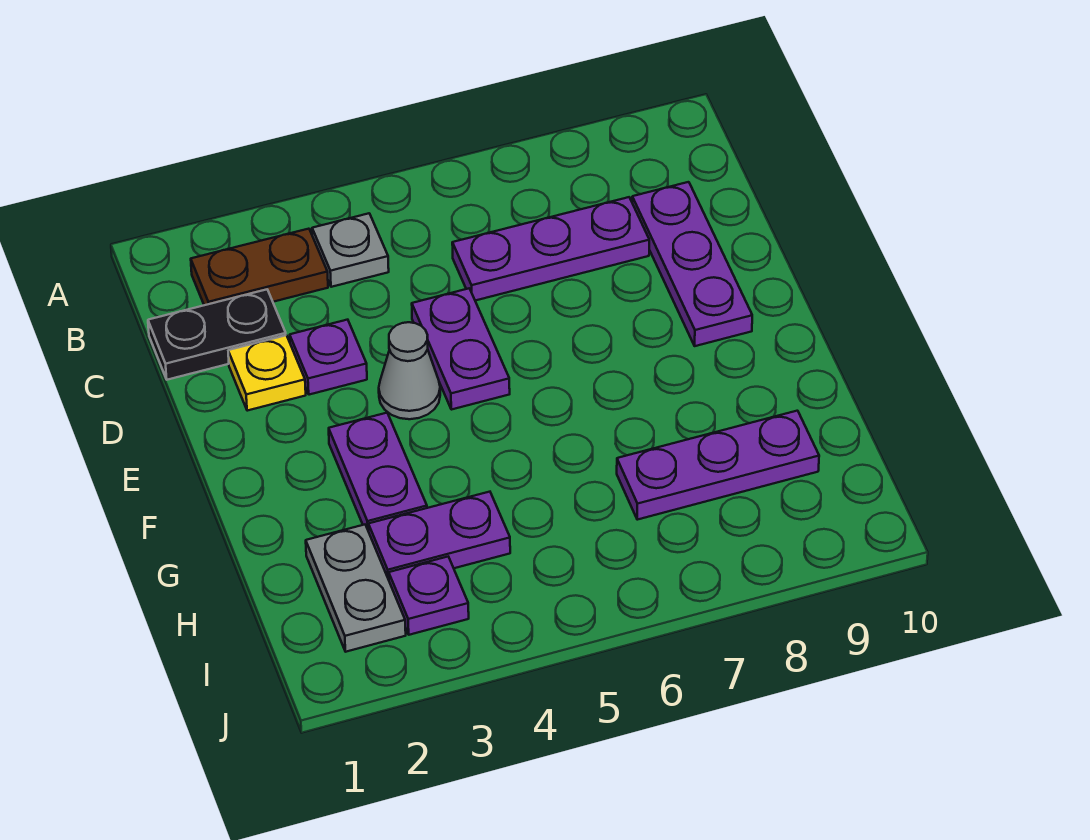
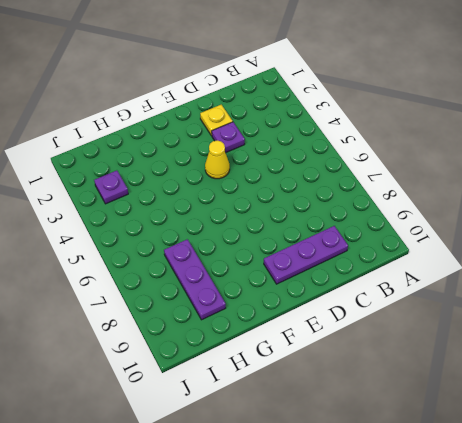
yellow 1x1 cone [205,140,230,179] -> grey 1x1 cone [379,322,440,419]
none -> brown 1x2 plate [191,229,328,305]
none -> grey 1x1 plate [312,213,389,287]
none -> black 1x2 plate [148,290,286,380]

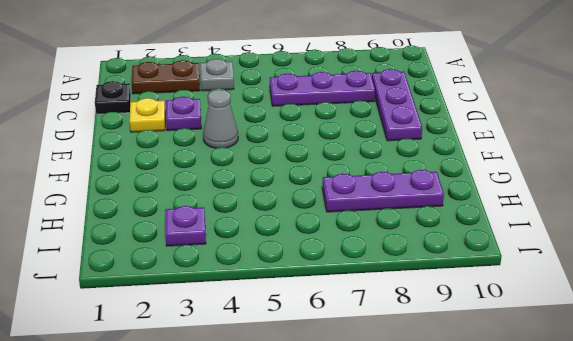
black 1x1 plate [95,81,131,114] -> black 1x2 plate [148,290,286,380]
none -> purple 1x2 plate [412,288,510,410]
none -> purple 1x2 plate [329,413,427,531]
none -> grey 1x2 plate [306,525,406,652]

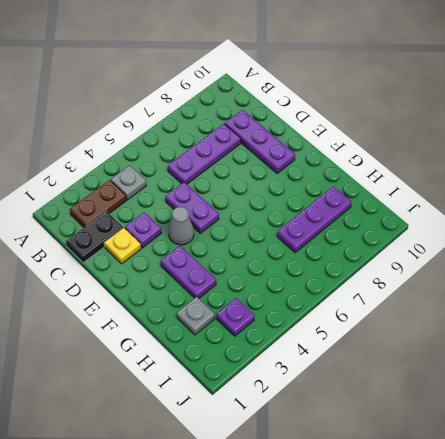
grey 1x1 plate [177,297,215,335] -> grey 1x2 plate [306,525,406,652]
none -> purple 1x2 plate [368,492,510,580]

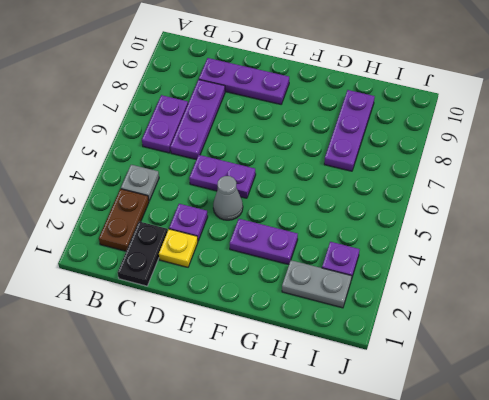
purple 1x2 plate [142,95,188,153] -> purple 1x2 plate moved to [368,492,510,580]

